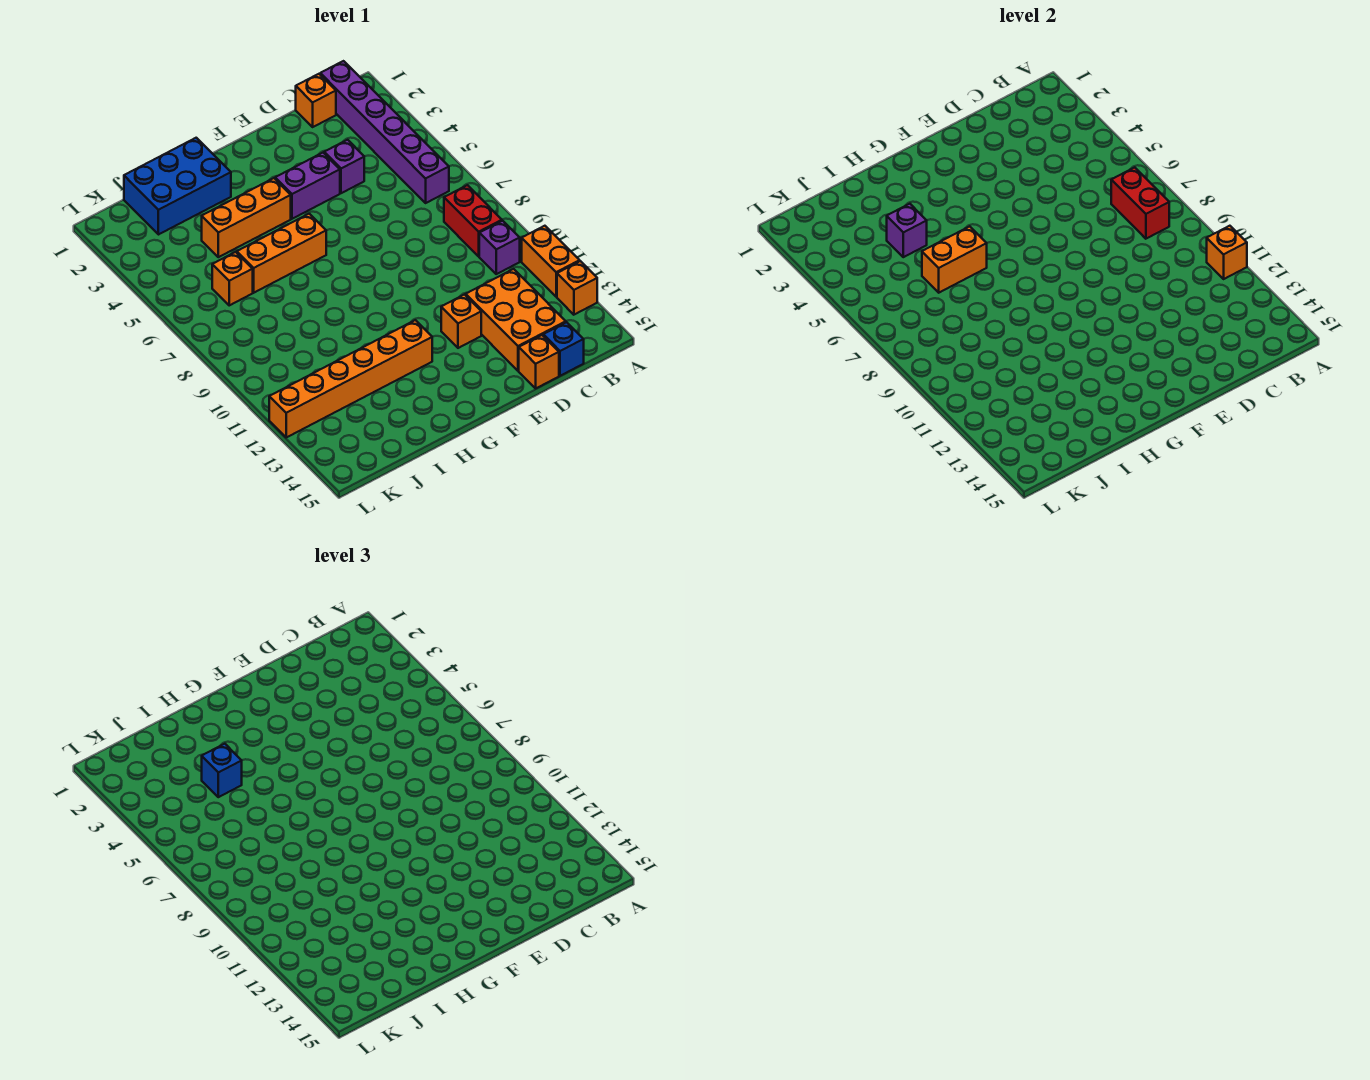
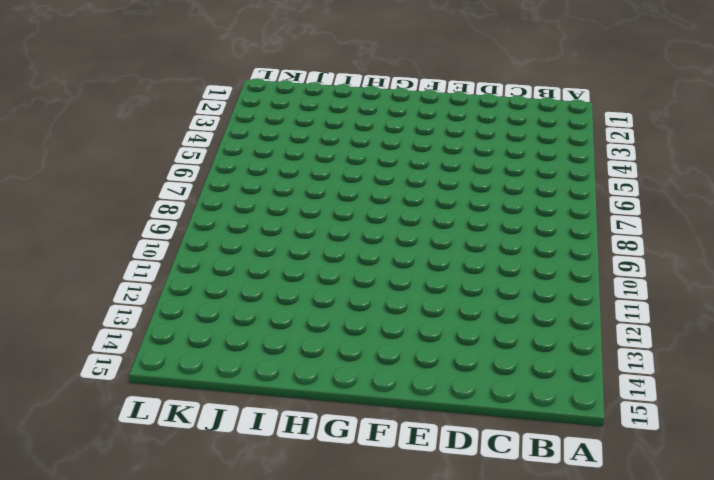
none -> orange 1x2 brick [522,226,580,297]
none -> orange 1x1 brick [557,261,597,315]
none -> purple 1x6 brick [320,61,449,203]

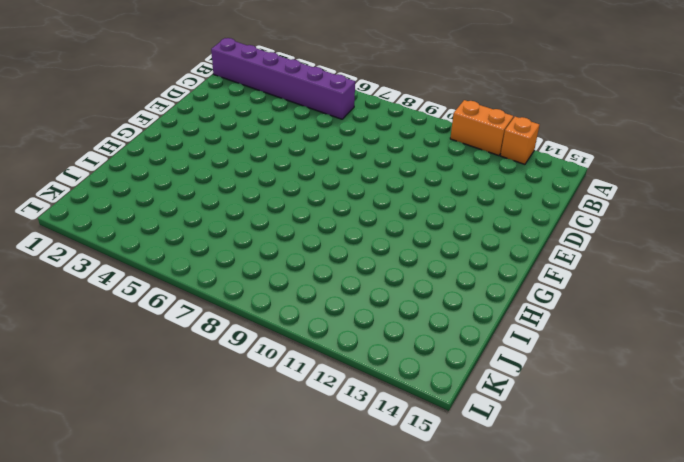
none -> red 1x2 brick [444,185,502,256]
none -> purple 1x1 brick [479,221,520,274]
none -> orange 1x1 brick [296,74,336,127]

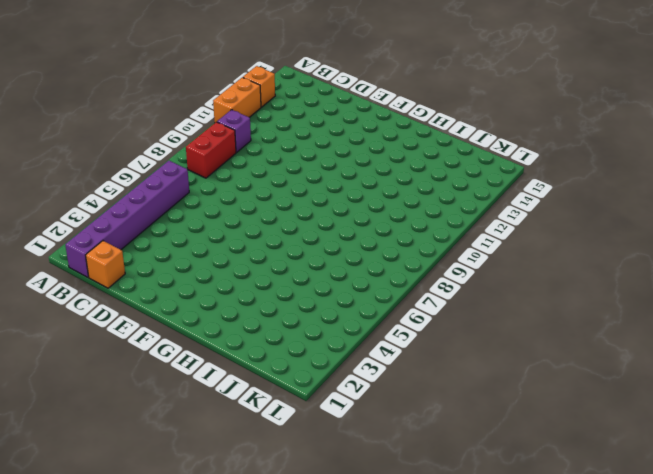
none -> orange 2x3 brick [466,269,566,371]
none -> blue 1x1 brick [543,322,584,376]
none -> purple 1x1 brick [324,140,364,193]

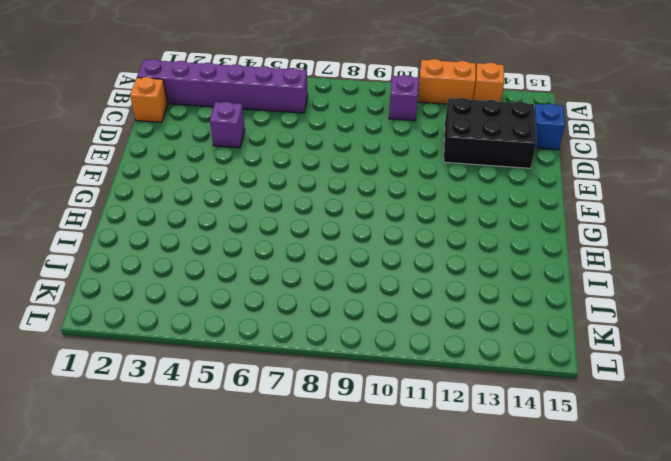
black 2x3 brick [444,98,537,168] -> orange 2x3 brick [466,269,566,371]
none -> red 1x2 brick [444,185,502,256]
none -> orange 1x1 brick [519,335,559,388]
none -> purple 1x2 brick [275,153,340,219]

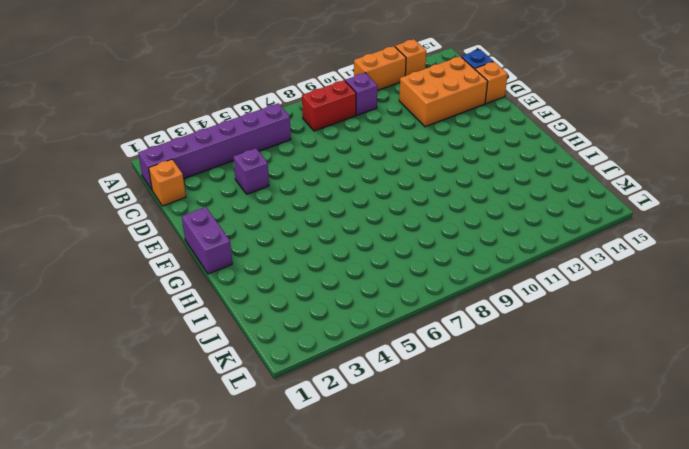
purple 1x2 brick [182,207,232,274] -> purple 1x2 brick moved to [275,153,340,219]
none -> orange 1x1 brick [441,295,481,348]
none -> orange 1x3 brick [202,178,291,257]
none -> orange 1x3 brick [237,214,326,293]

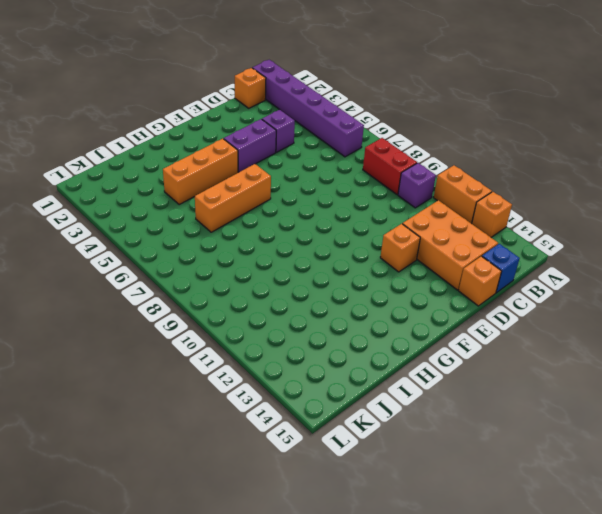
none -> orange 1x6 brick [269,320,432,437]
none -> blue 2x3 brick [124,138,231,235]
none -> orange 1x1 brick [212,252,253,305]

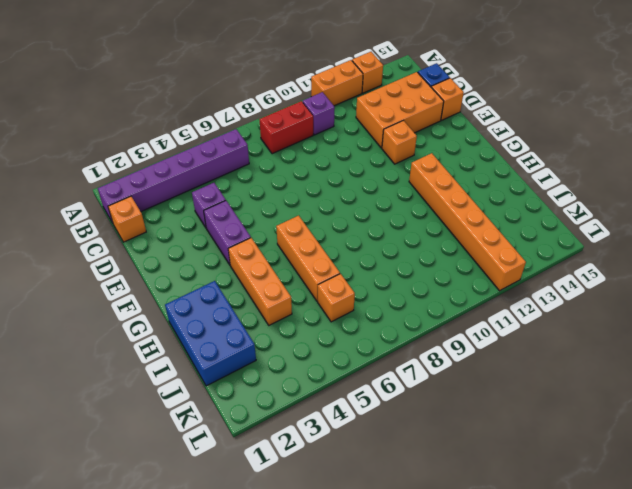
none -> orange 1x1 brick [1207,226,1247,279]
none -> red 1x2 brick [1111,167,1169,239]
none -> orange 1x2 brick [922,226,987,293]

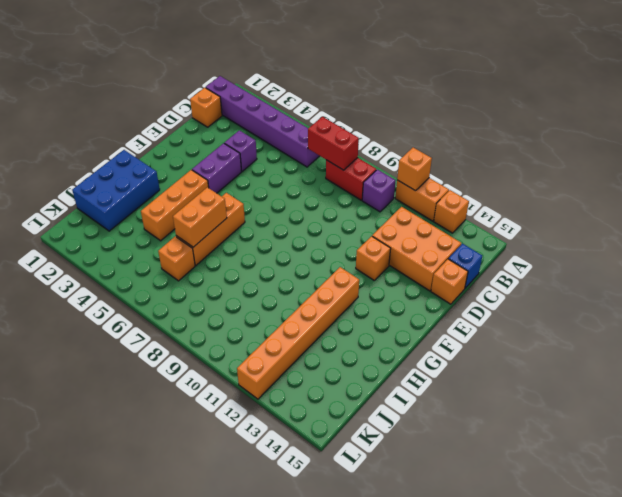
none -> purple 1x1 brick [887,204,927,257]
none -> blue 1x1 brick [202,744,242,797]

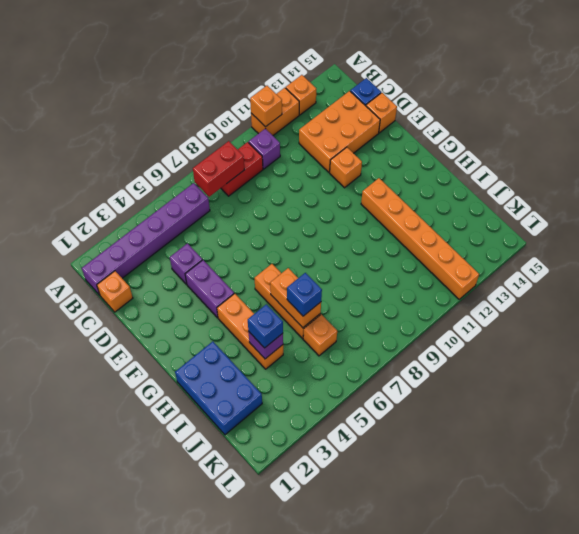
blue 1x1 brick [287,273,322,316] -> none

